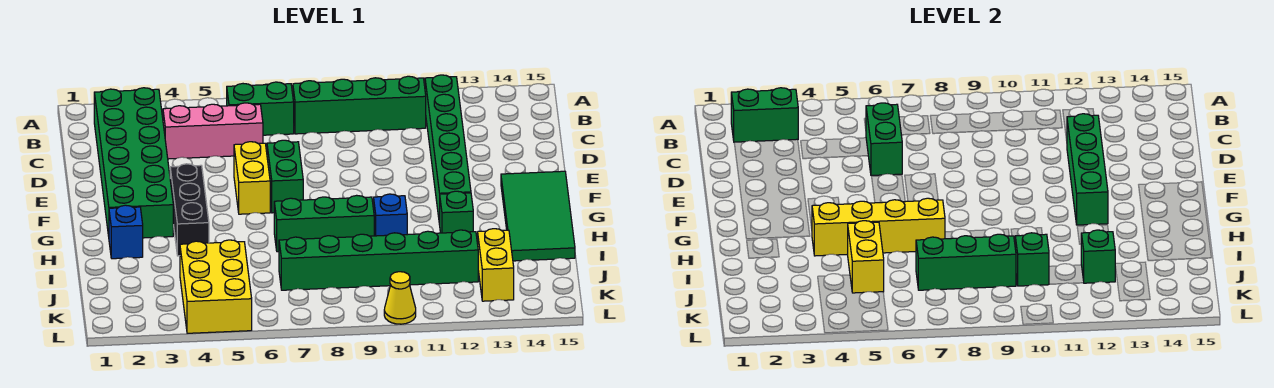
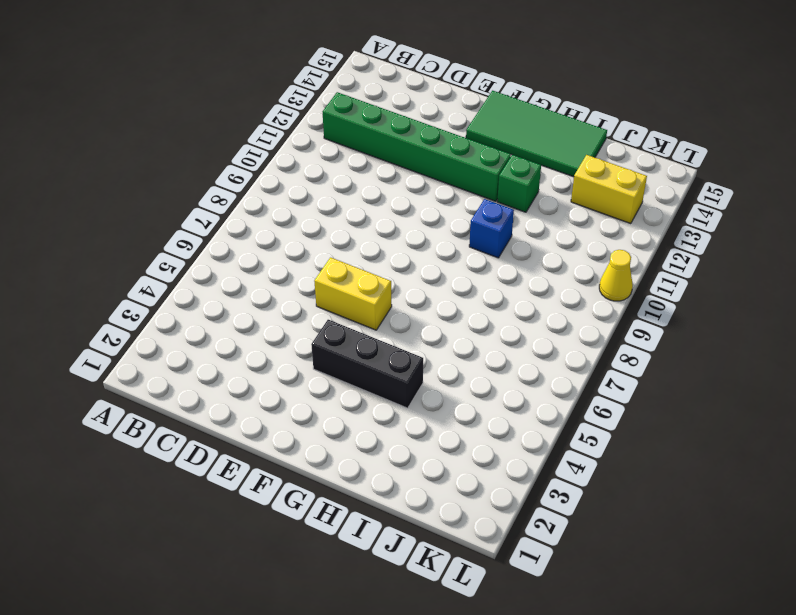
none -> green 2x6 brick [94,88,173,238]
none -> green 1x2 brick [227,82,294,135]
none -> green 1x4 brick [293,76,426,134]

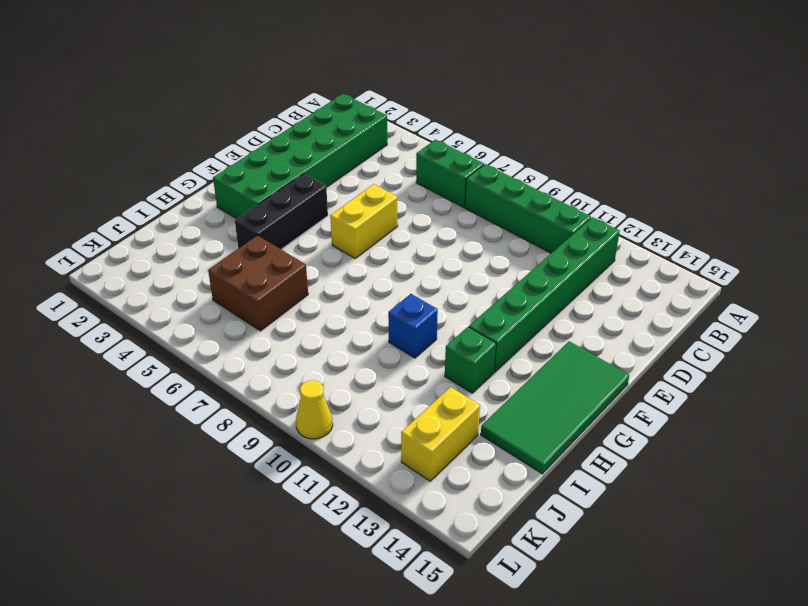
brown 2x2 brick [208,235,308,331] -> yellow 2x3 brick [180,240,252,333]
none -> pink 1x3 brick [163,103,263,159]
none -> green 1x2 brick [267,140,303,213]
none -> blue 1x1 brick [109,205,143,259]

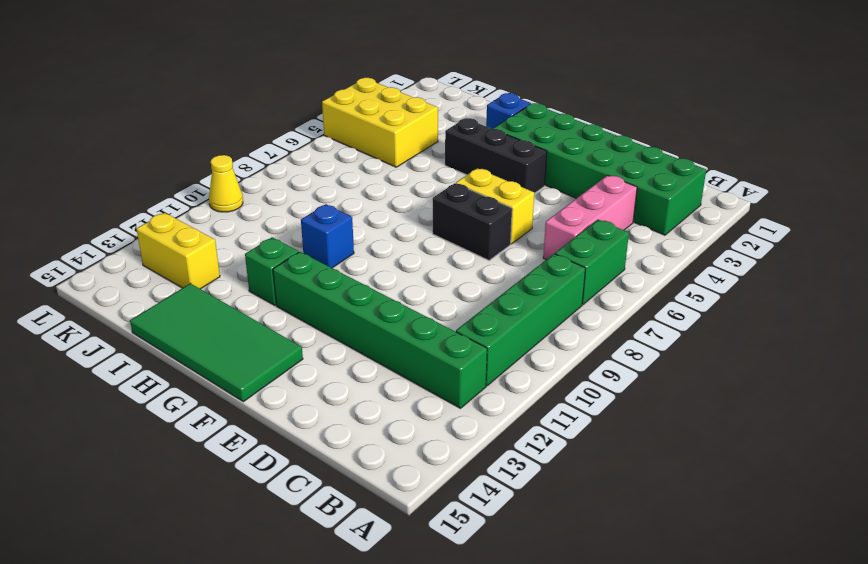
black 1x2 brick [433,183,512,260] -> green 1x2 brick [267,140,303,213]
none -> green 1x3 brick [274,195,374,252]
none -> green 1x6 brick [279,230,478,290]
none -> green 1x2 brick [731,88,798,142]

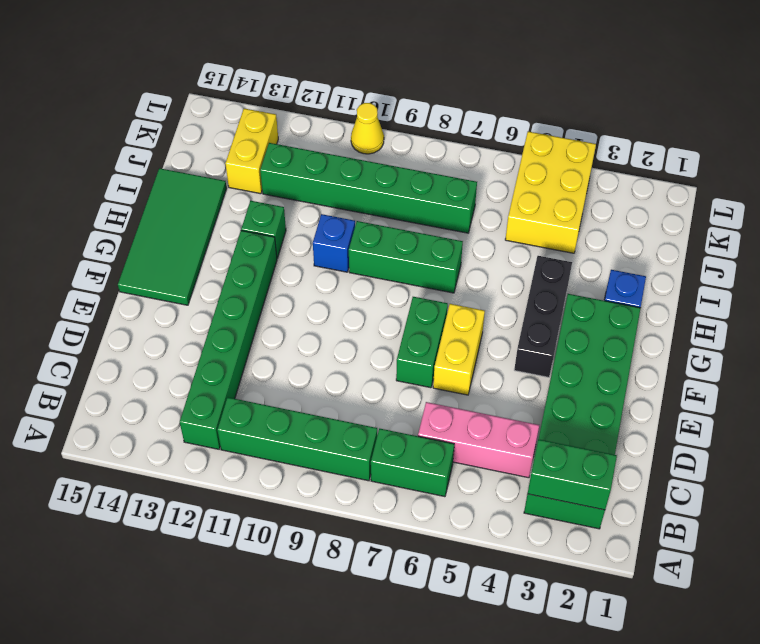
none -> green 1x2 brick [866,103,902,176]
none -> green 1x4 brick [1067,114,1108,225]
none -> yellow 1x4 brick [812,198,945,256]

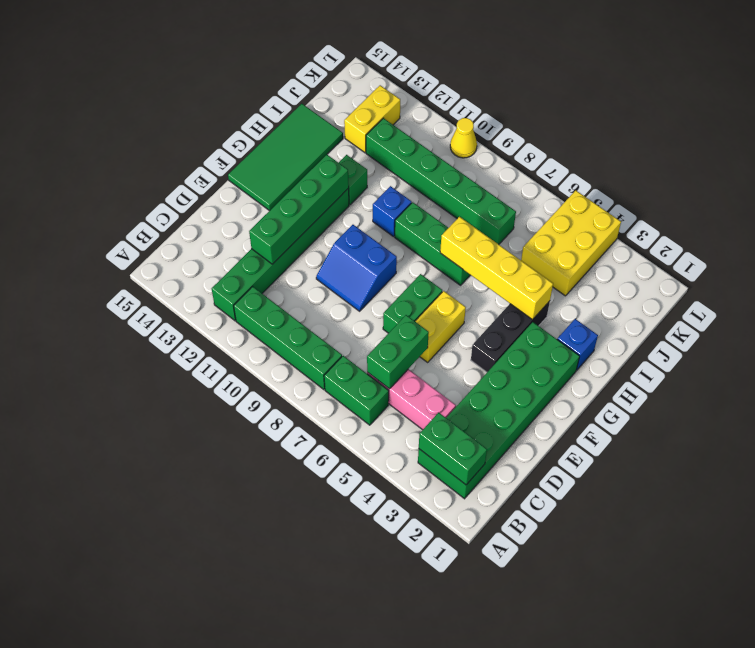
blue 2x2 slope [316,225,397,311] -> none
none -> yellow 1x2 brick [848,221,884,293]
none -> green 1x3 brick [916,234,1016,290]
none -> green 1x1 brick [1015,233,1049,286]

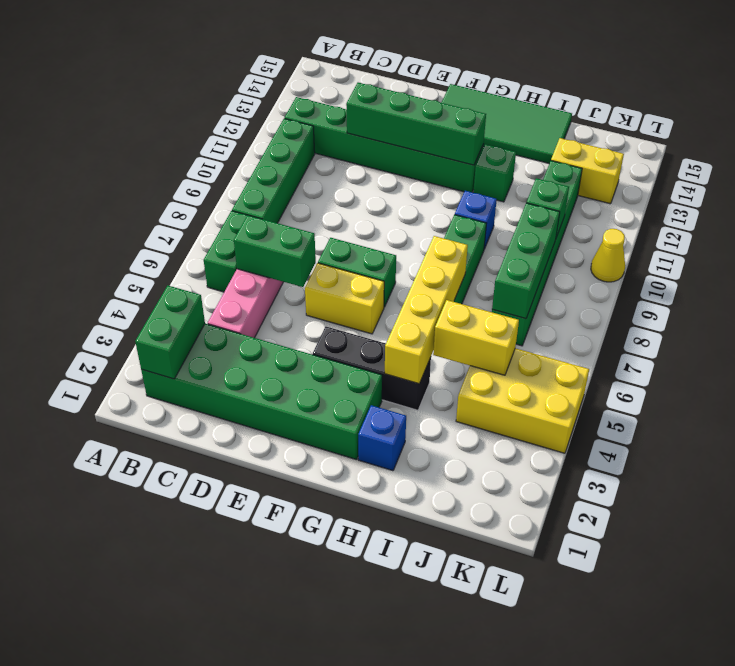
none -> green 1x1 brick [1081,230,1115,283]

